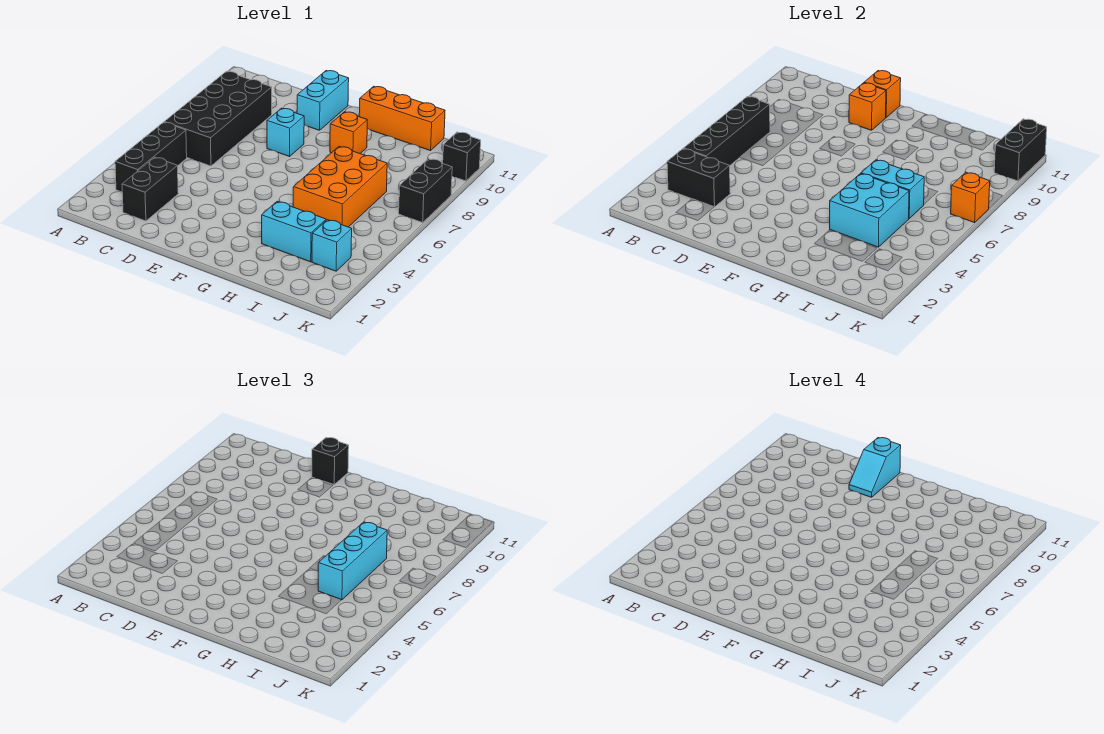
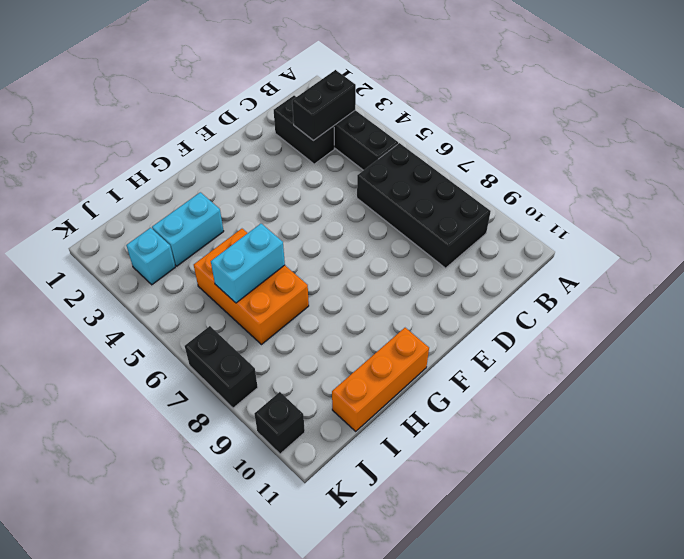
none -> cyan 1x1 brick [267,108,304,156]
none -> cyan 1x2 brick [297,71,349,130]
none -> orange 1x1 brick [330,112,367,154]

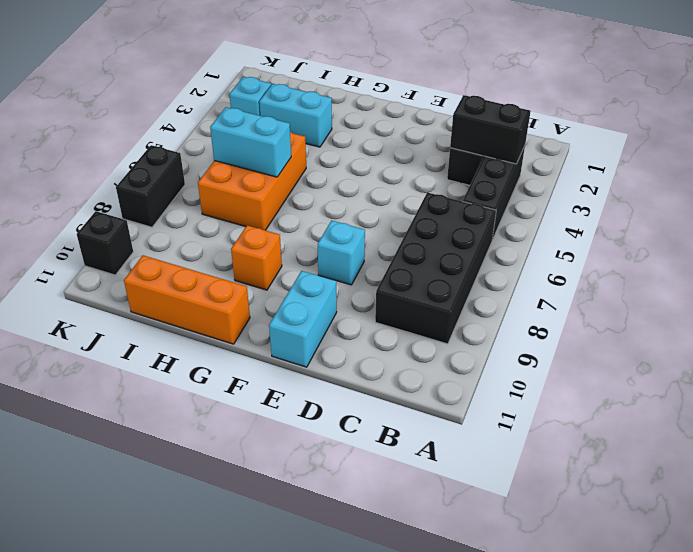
none -> black 1x4 brick [684,97,770,166]
none -> orange 1x1 brick [849,83,886,130]
none -> orange 1x1 brick [864,71,901,117]

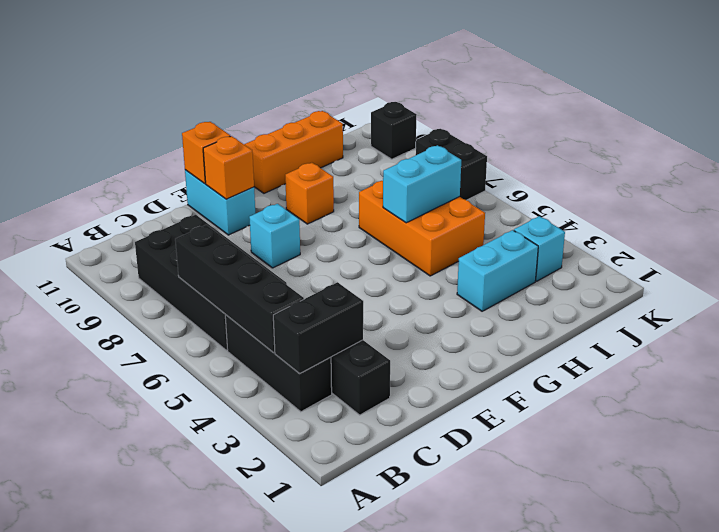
none -> cyan 2x2 brick [830,174,909,247]
none -> orange 1x1 brick [951,172,990,223]
none -> black 1x2 brick [994,119,1047,181]

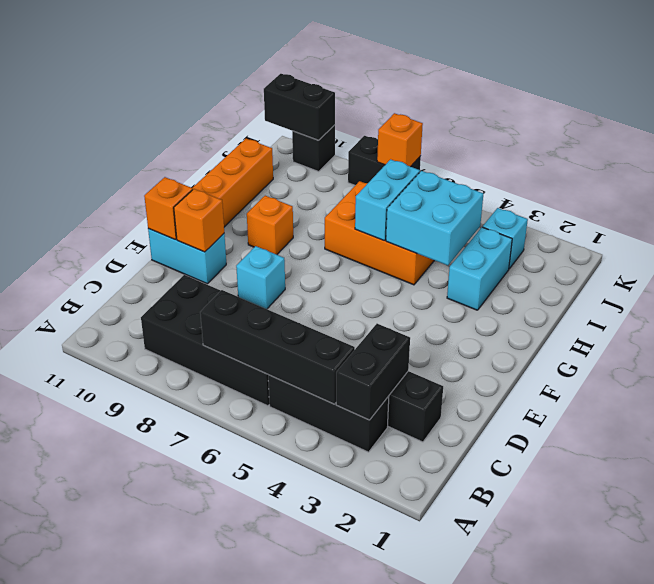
none -> black 1x1 brick [312,438,349,484]
none -> cyan 1x3 brick [318,522,387,600]
none -> cyan 1x2 slope [849,438,901,497]

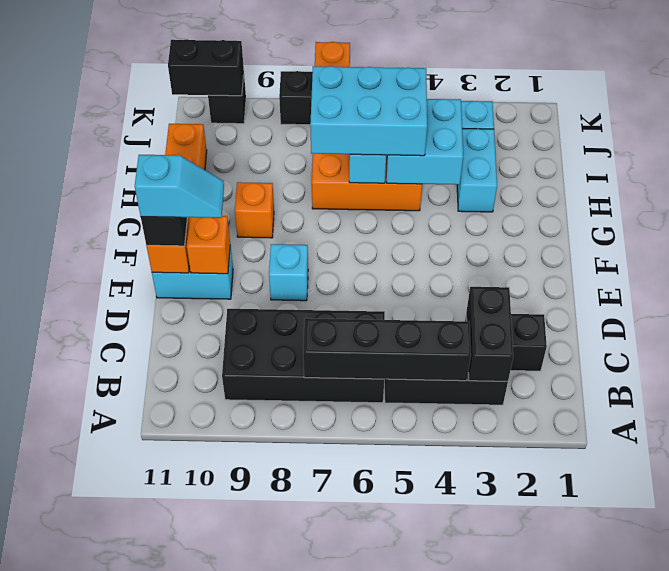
cyan 2x3 brick [310,66,427,156] -> cyan 1x3 brick [318,522,387,600]

